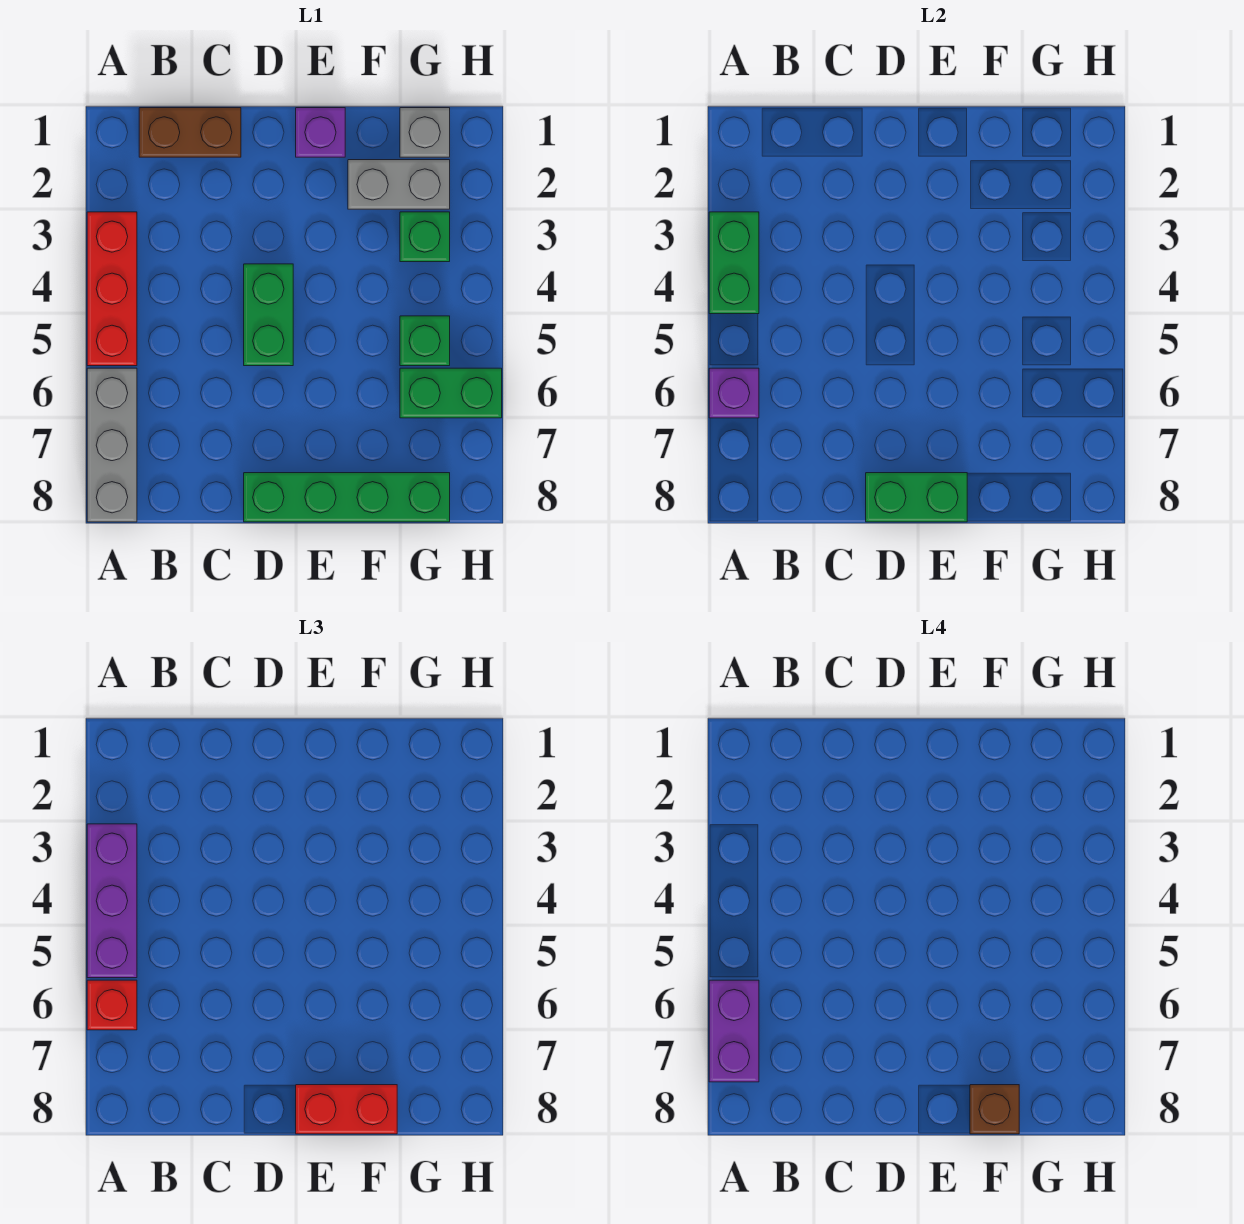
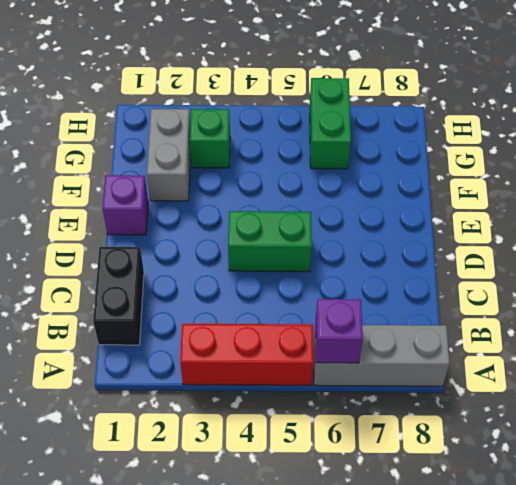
black 1x2 brick [93,247,144,345] -> brown 1x2 brick [139,108,241,157]
none -> green 1x4 brick [244,473,450,522]
none -> grey 1x1 brick [400,108,450,157]
none -> green 1x1 brick [400,316,450,366]

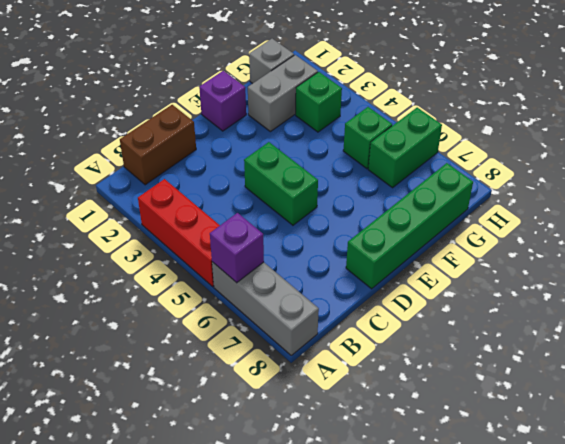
none -> green 1x2 brick [709,212,759,314]
none -> green 1x2 brick [866,473,967,522]
none -> purple 1x3 brick [87,824,137,978]

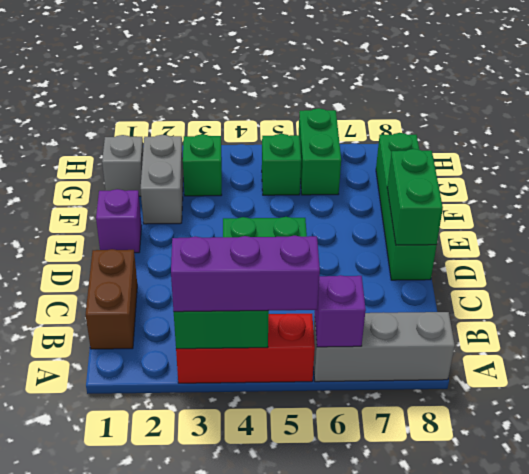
none -> red 1x1 brick [87,980,137,1030]
none -> red 1x2 brick [296,1085,397,1134]
none -> purple 1x2 brick [709,980,759,1082]

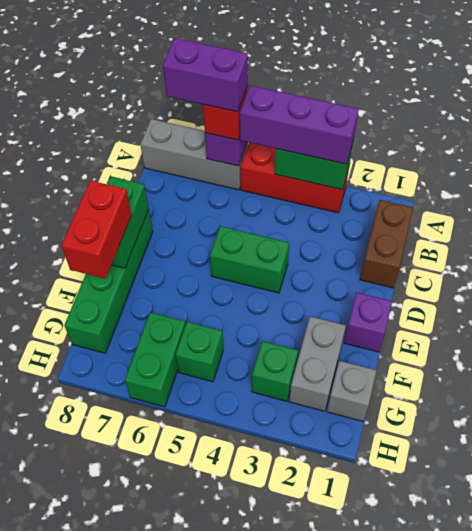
none -> brown 1x1 brick [970,1085,1019,1134]

